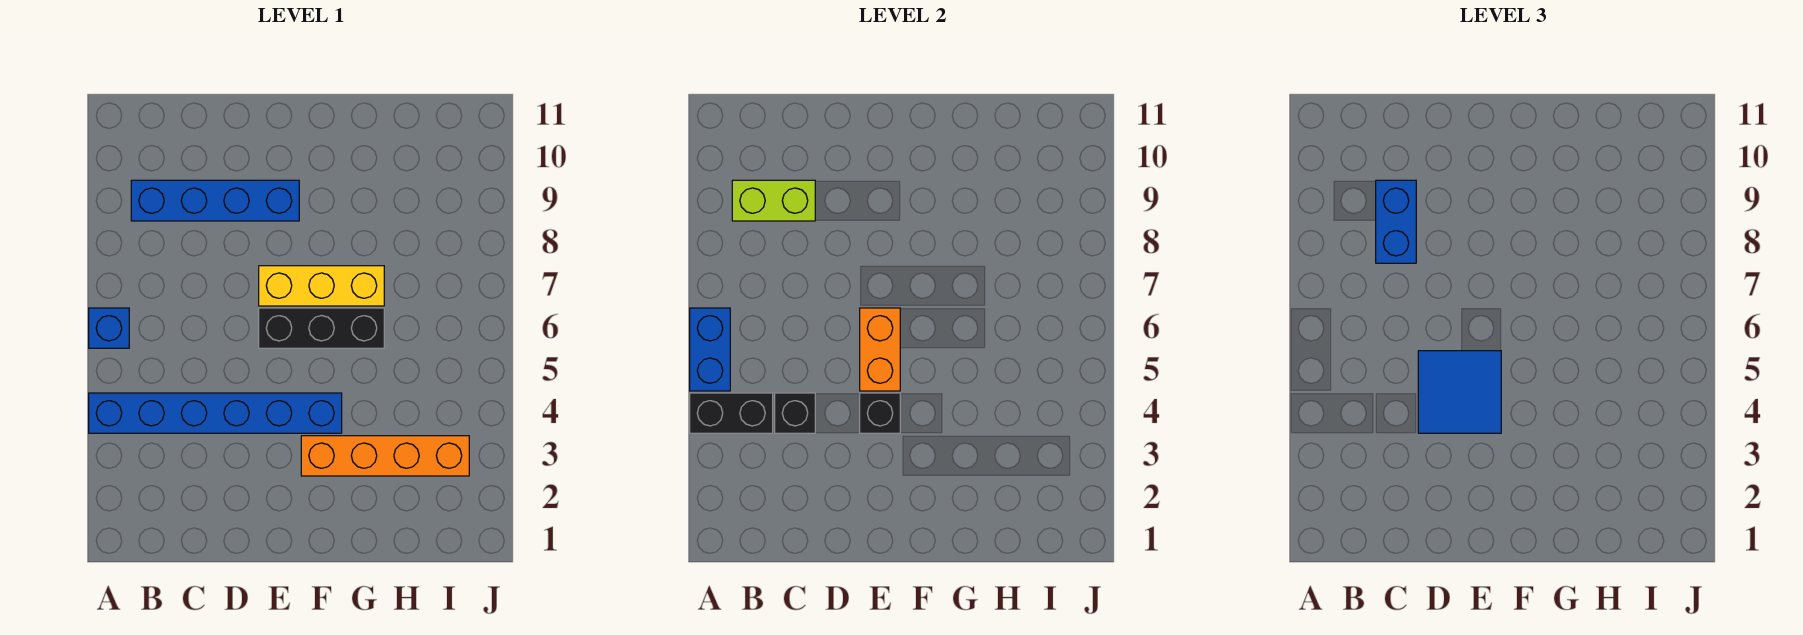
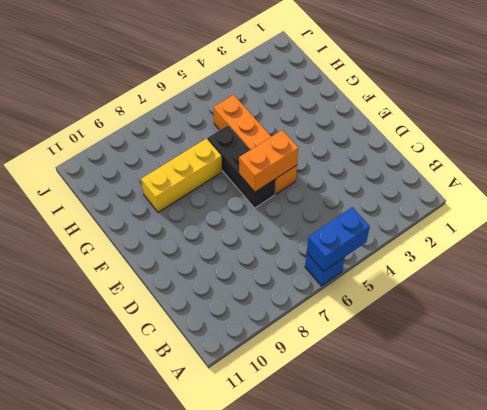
orange 1x4 brick [214,95,297,194] -> orange 1x4 brick moved to [301,436,469,476]
yellow 1x3 brick [141,139,222,212] -> yellow 1x3 brick turned to [259,266,384,306]
none -> blue 1x6 brick [89,393,342,433]
none -> blue 1x4 brick [131,180,299,221]
none -> black 1x2 brick [690,393,773,433]

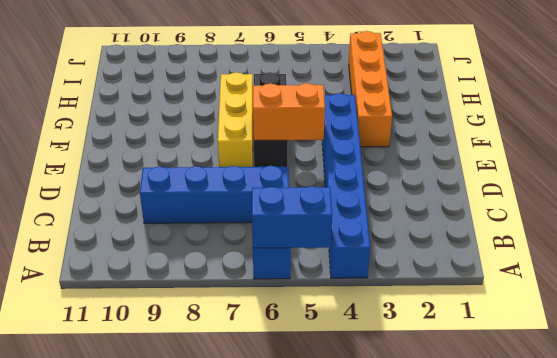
blue 1x4 brick [140,166,289,223] -> blue 1x4 brick turned to [131,180,299,221]
none -> black 1x2 brick [690,393,773,433]
none -> lime 1x2 brick [732,180,815,221]
none -> black 1x1 brick [775,393,815,433]

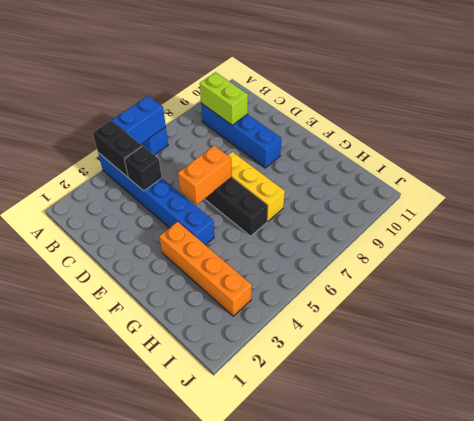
none -> black 1x1 brick [860,393,900,433]
none -> blue 1x2 brick [1376,180,1416,263]
none -> blue 2x2 tile [1418,351,1501,433]

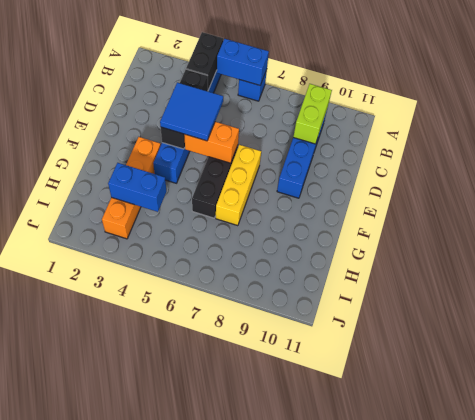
blue 1x2 brick [108,163,166,212] -> blue 1x2 brick moved to [1376,180,1416,263]

